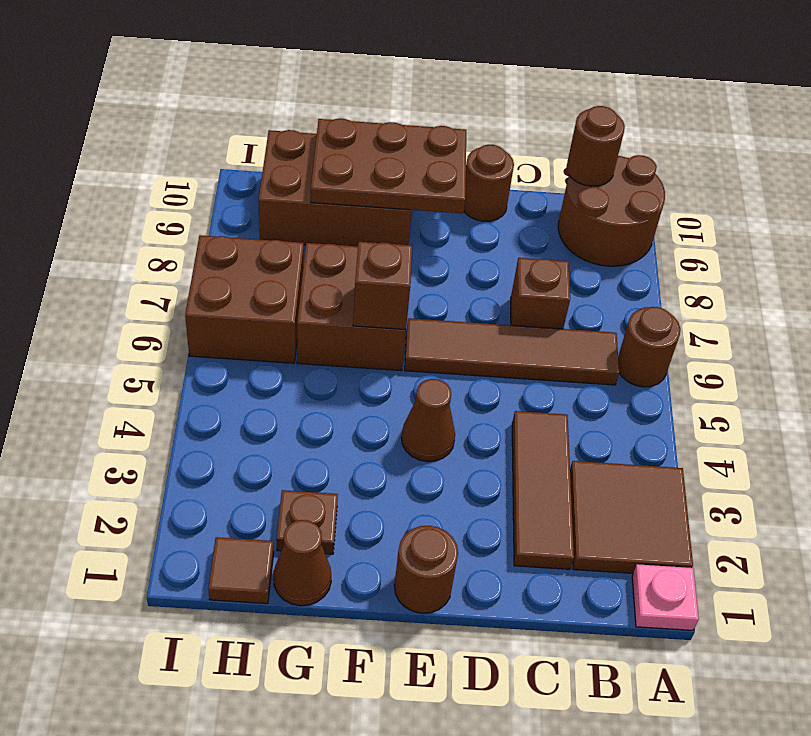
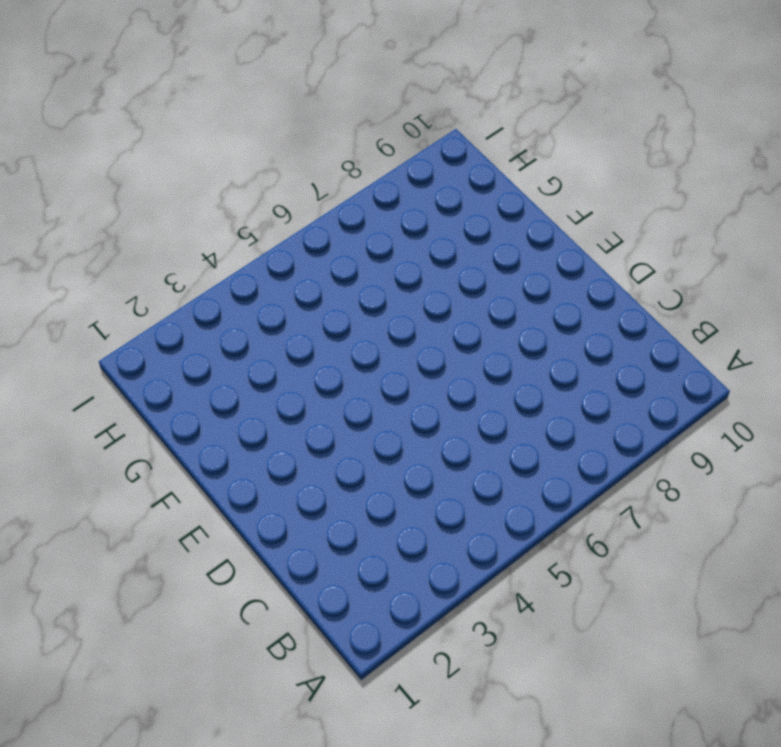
none -> pink 1x1 plate [632,564,699,630]
none -> brown 2x2 tile [570,461,693,573]
none -> brown 1x1 round brick [618,307,680,387]

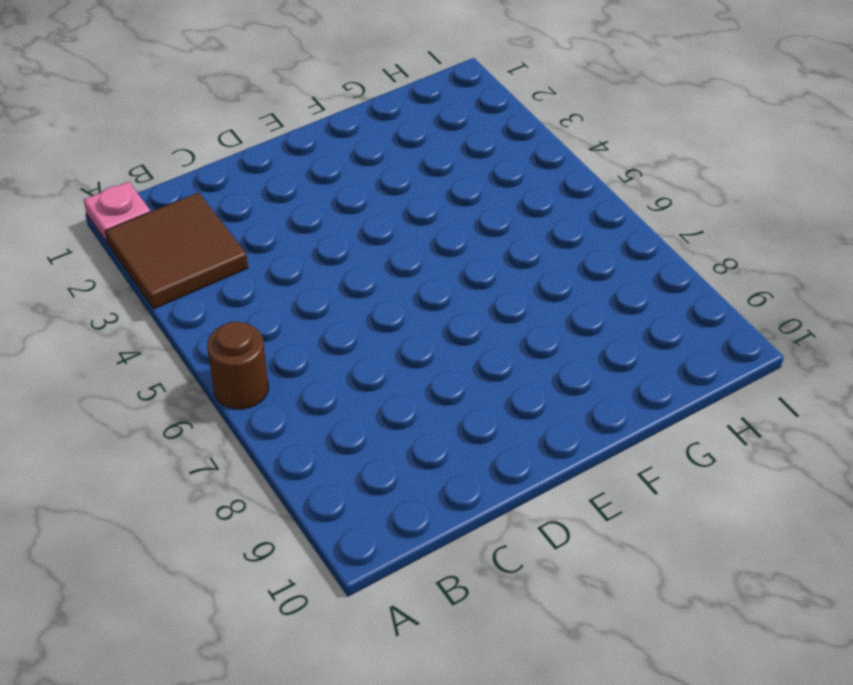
none -> brown 2x2 round brick [558,155,665,266]
none -> brown 1x4 tile [405,318,619,385]
none -> brown 1x3 tile [512,411,574,569]

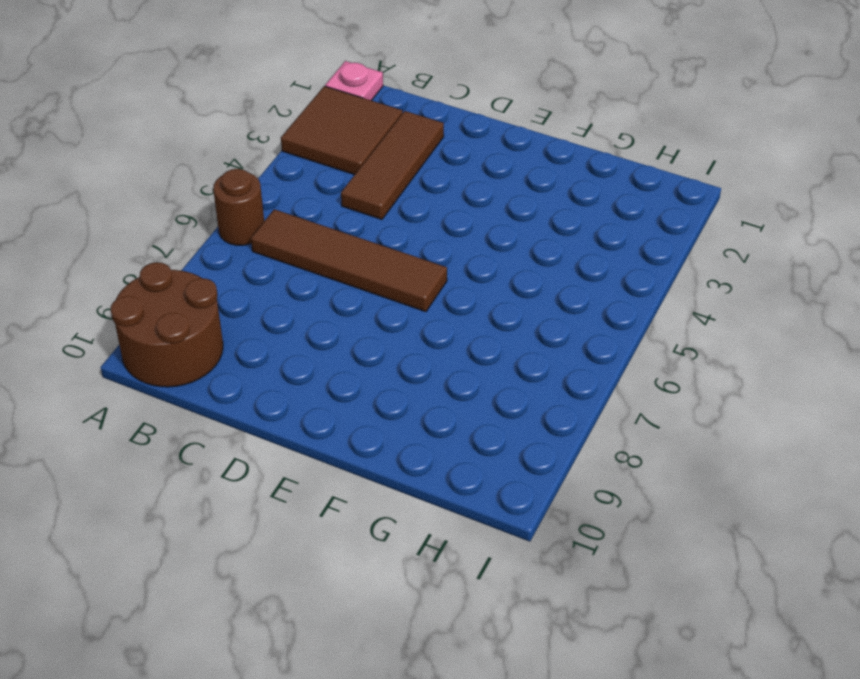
none -> brown 1x1 brick [511,258,570,329]
none -> brown 1x1 round brick [464,145,514,221]
none -> brown 1x1 round brick [394,526,458,613]

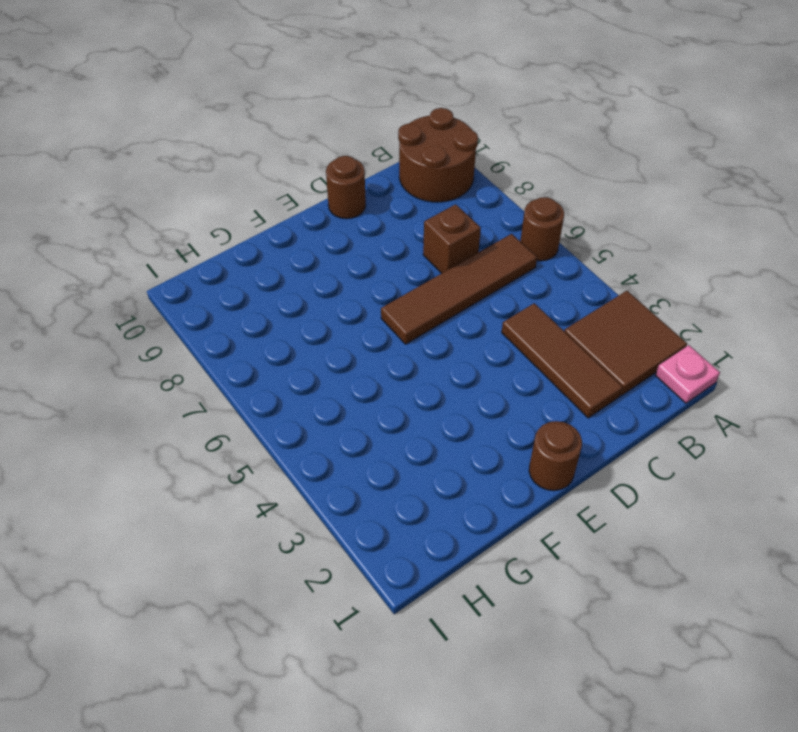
none -> brown 1x1 cone [401,379,455,461]
none -> brown 2x2 brick [297,243,406,371]
none -> brown 2x3 brick [259,130,412,246]

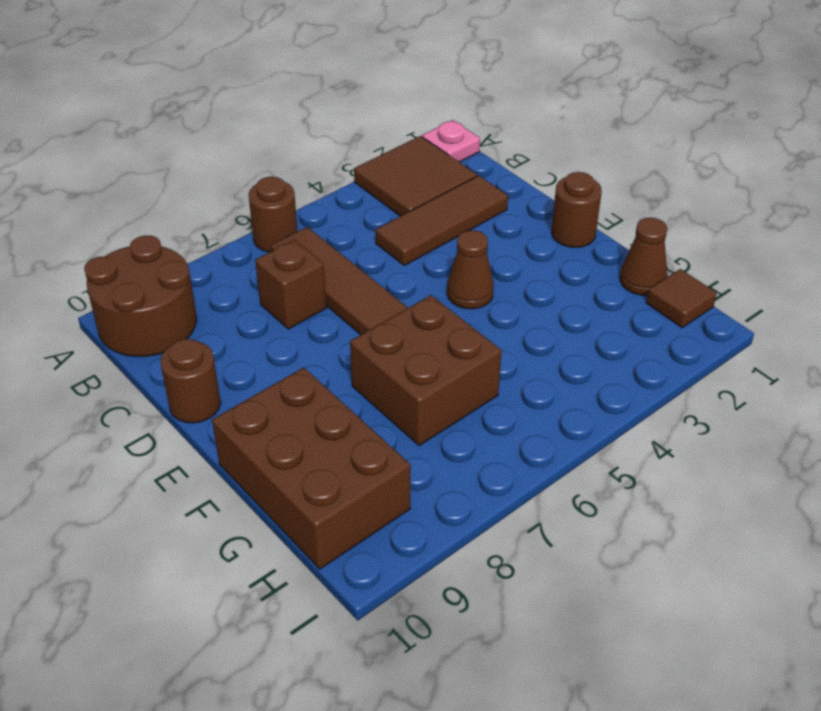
none -> brown 1x1 plate [276,490,338,554]
none -> brown 2x2 brick [185,235,304,363]
none -> brown 1x1 round brick [566,106,625,186]

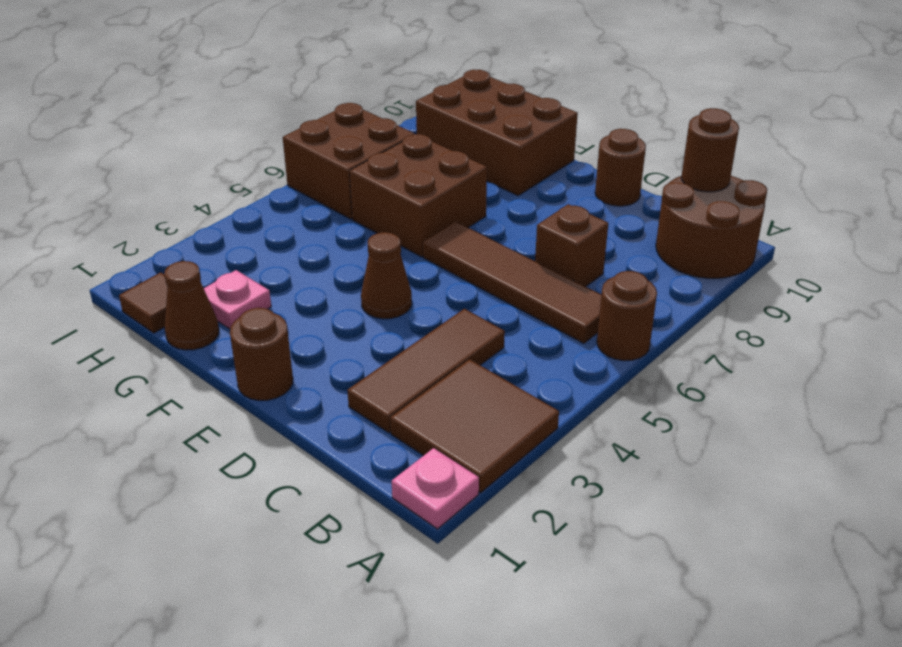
pink 1x1 plate [204,270,271,329] -> brown 1x1 plate [276,490,338,554]
none -> brown 2x3 plate [311,118,466,213]
none -> brown 1x1 brick [353,242,412,330]

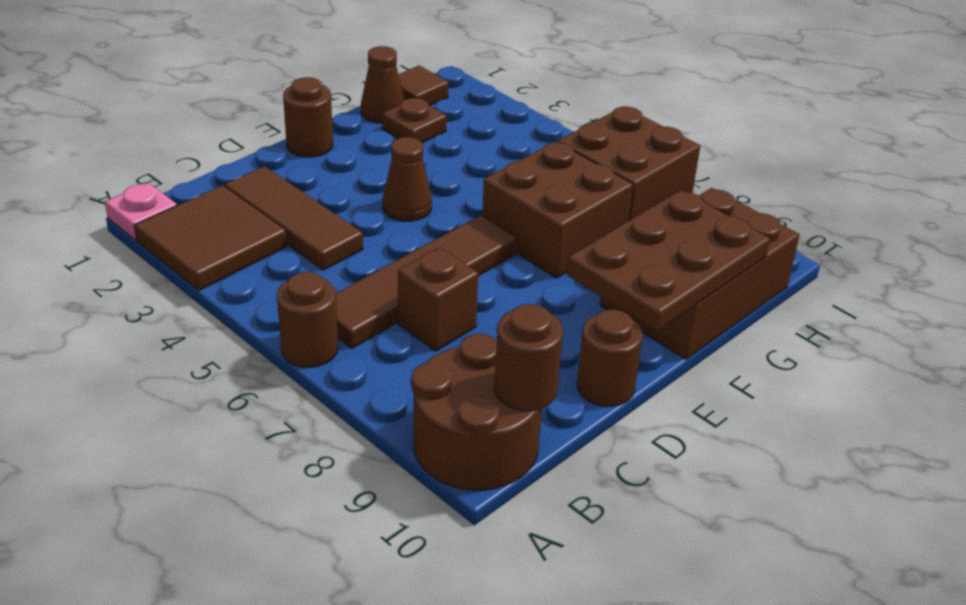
none -> brown 1x1 brick [353,242,412,330]

